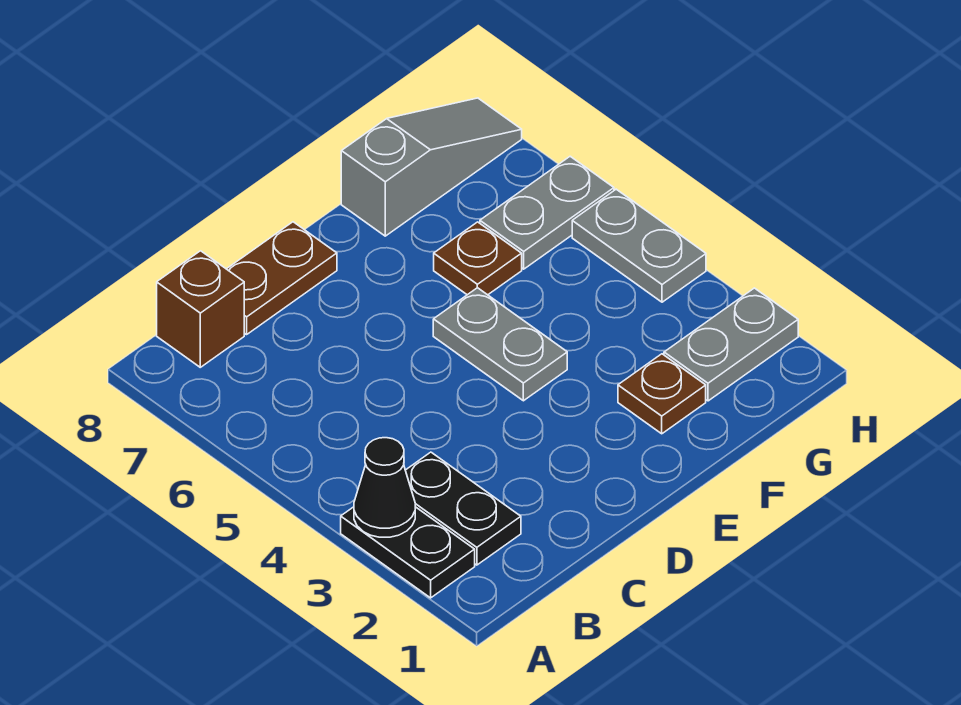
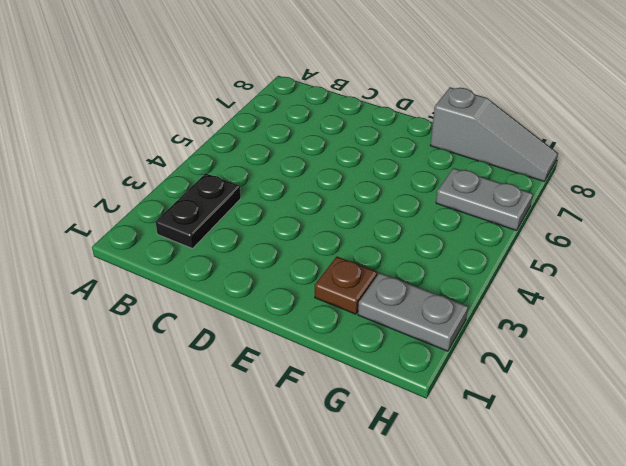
none -> black 1x2 plate [341,507,475,598]
none -> brown 1x1 brick [157,251,244,367]
none -> brown 1x2 plate [227,222,337,335]

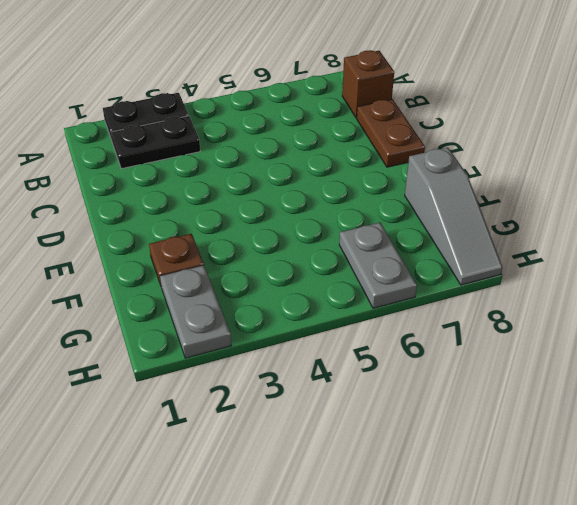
none -> grey 1x2 plate [433,288,567,401]
none -> brown 1x1 plate [434,222,522,295]
none -> grey 1x2 plate [572,189,706,302]

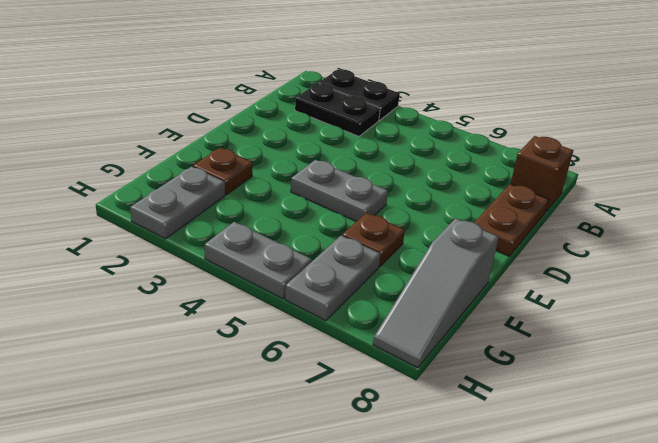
none -> black 1x1 cone [354,438,415,537]

